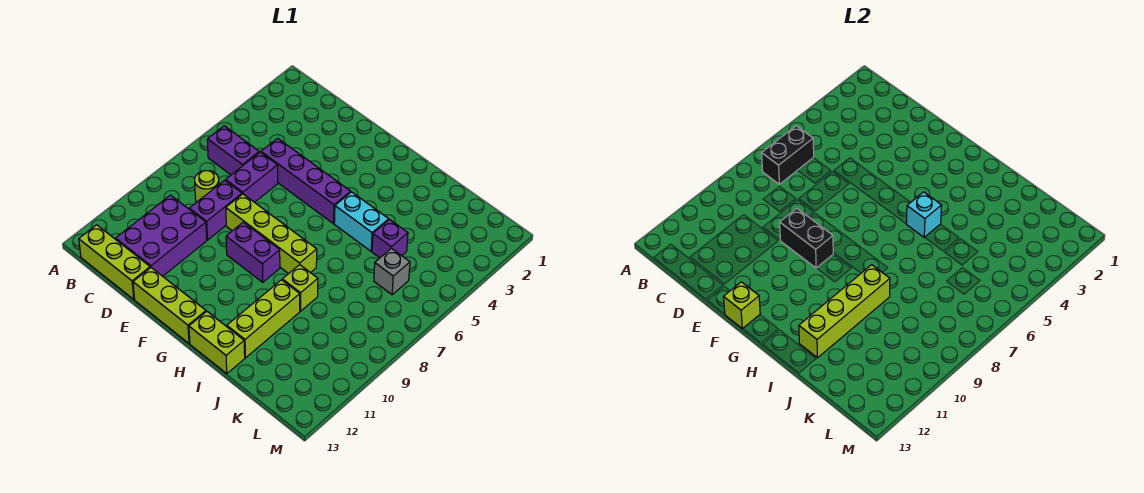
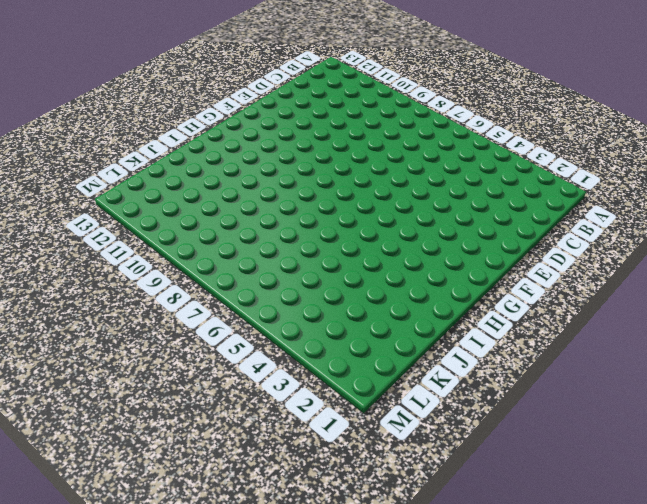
none -> purple 1x2 brick [207,126,259,175]
none -> lime 1x3 brick [79,225,150,299]
none -> lime 1x1 round brick [195,171,219,202]

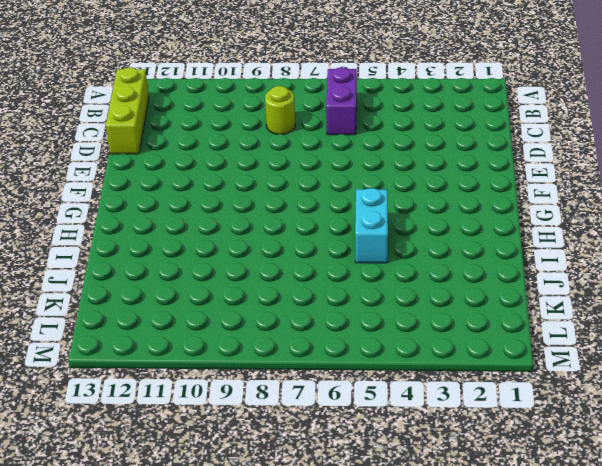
none -> purple 2x3 brick [116,195,207,276]
none -> purple 1x4 brick [261,138,351,224]
none -> purple 1x2 brick [226,152,278,202]

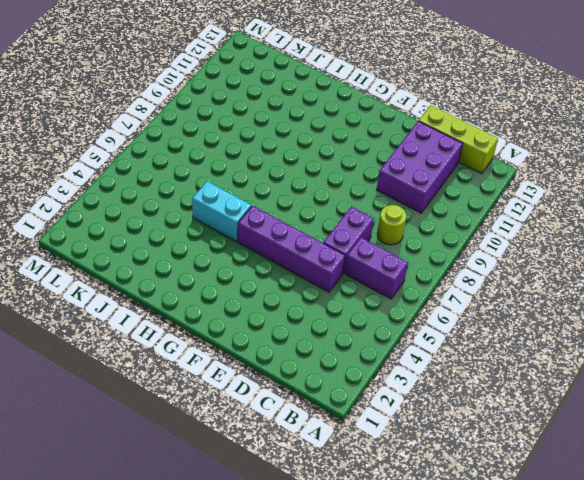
none -> purple 1x2 brick [189,180,242,240]
none -> lime 1x4 brick [226,194,317,274]
none -> lime 1x3 brick [133,268,206,343]

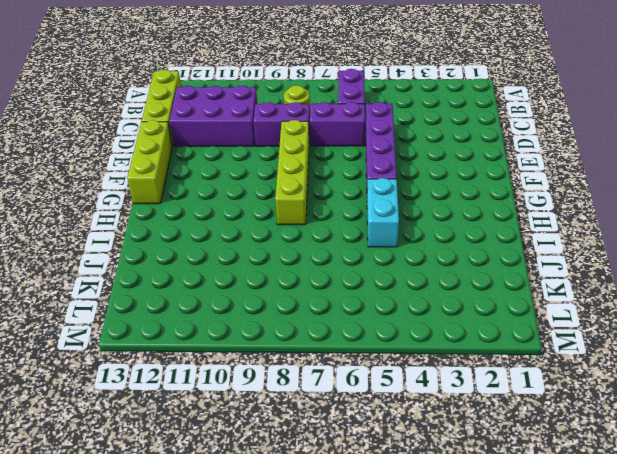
none -> purple 1x2 brick [226,222,280,282]
none -> lime 1x2 brick [189,311,245,374]
none -> lime 1x1 brick [282,265,318,311]

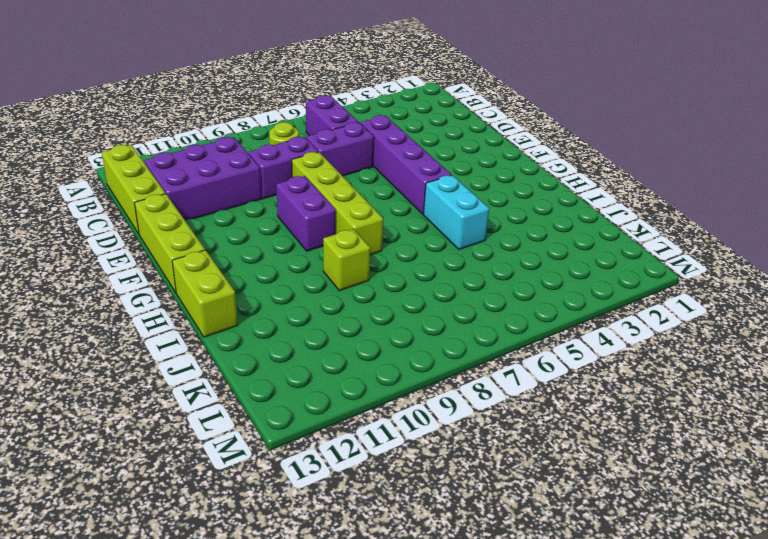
none -> lime 1x3 brick [227,280,300,358]
none -> purple 1x1 brick [372,220,408,258]
none -> grey 1x1 brick [374,248,410,295]

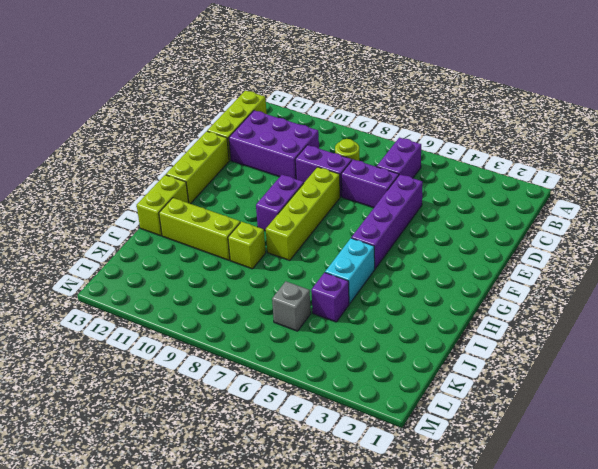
none -> black 1x2 brick [762,126,814,184]
none -> black 1x2 brick [780,208,833,268]
none -> lime 1x1 brick [724,282,760,329]

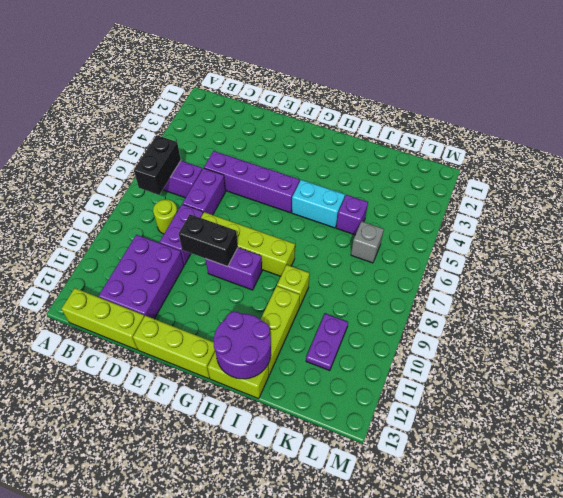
purple 2x2 round brick [214,312,271,379] -> lime 1x4 brick [799,265,890,358]
purple 1x2 plate [306,314,348,371] -> none
none -> lime 1x1 brick [724,282,760,329]
none -> cyan 1x1 brick [906,192,942,237]

